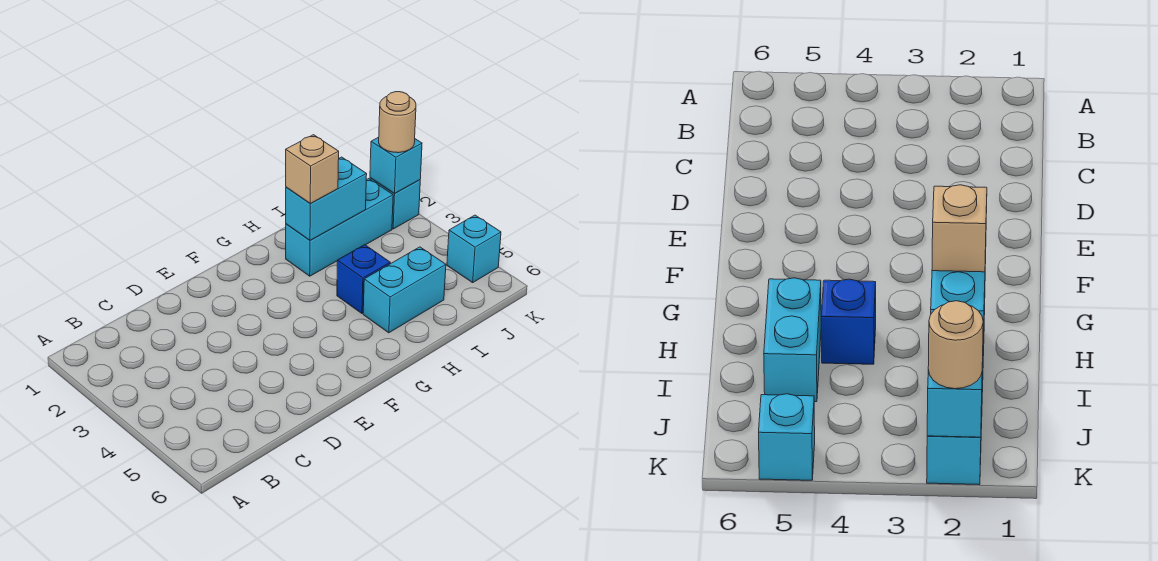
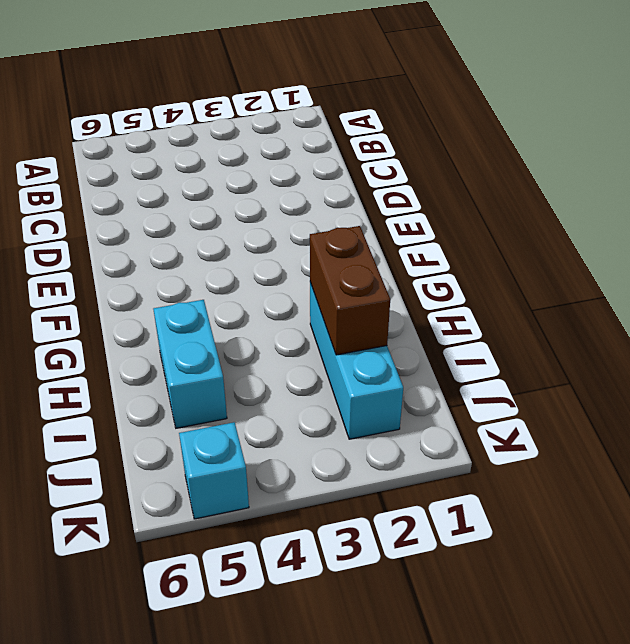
brown 1x2 brick [310,226,390,355] -> cyan 1x2 brick [286,157,367,240]
none -> blue 1x1 brick [337,245,390,313]
none -> cyan 1x1 brick [370,178,420,229]

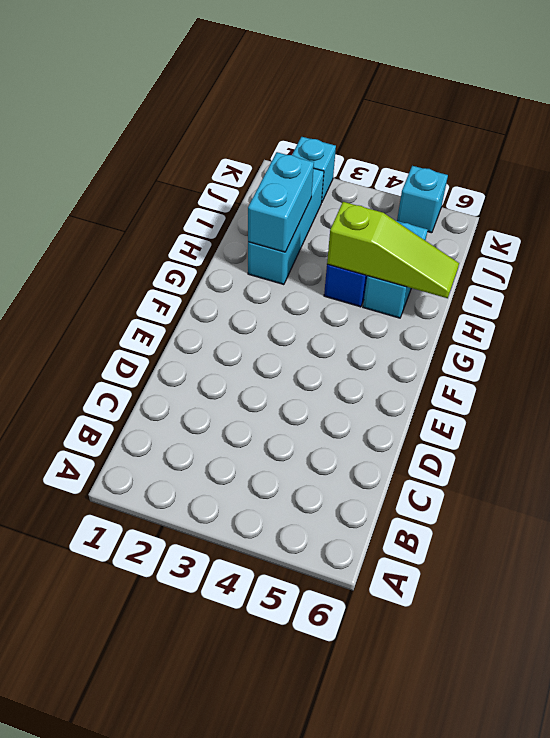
lime 1x3 slope [327,202,459,298] -> none
none -> cyan 1x1 brick [370,137,422,194]
none -> tan 1x1 brick [286,135,339,204]

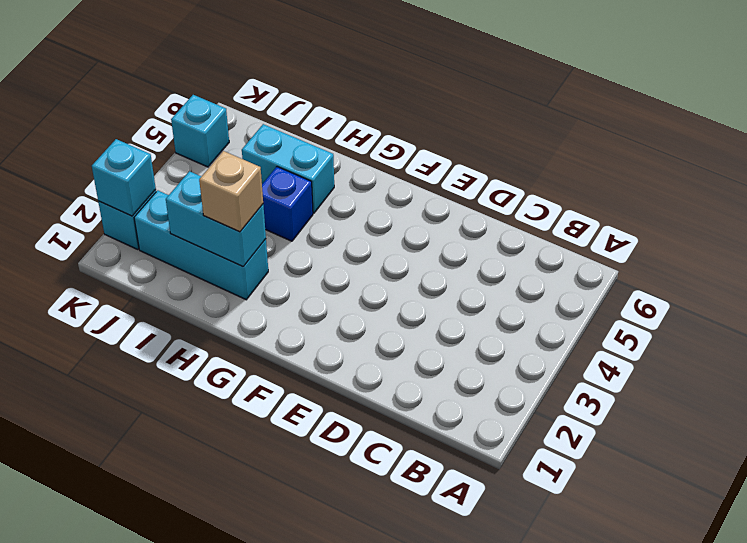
none -> tan 1x1 round brick [379,92,416,153]

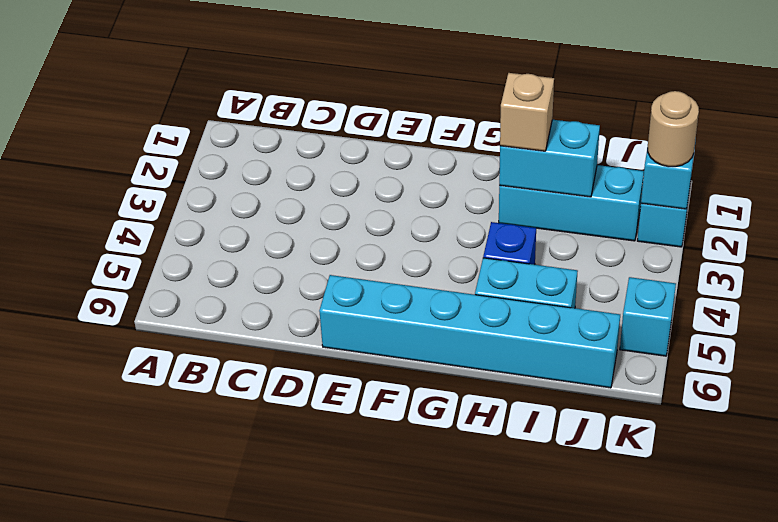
cyan 1x6 brick [319,275,620,388] -> none

